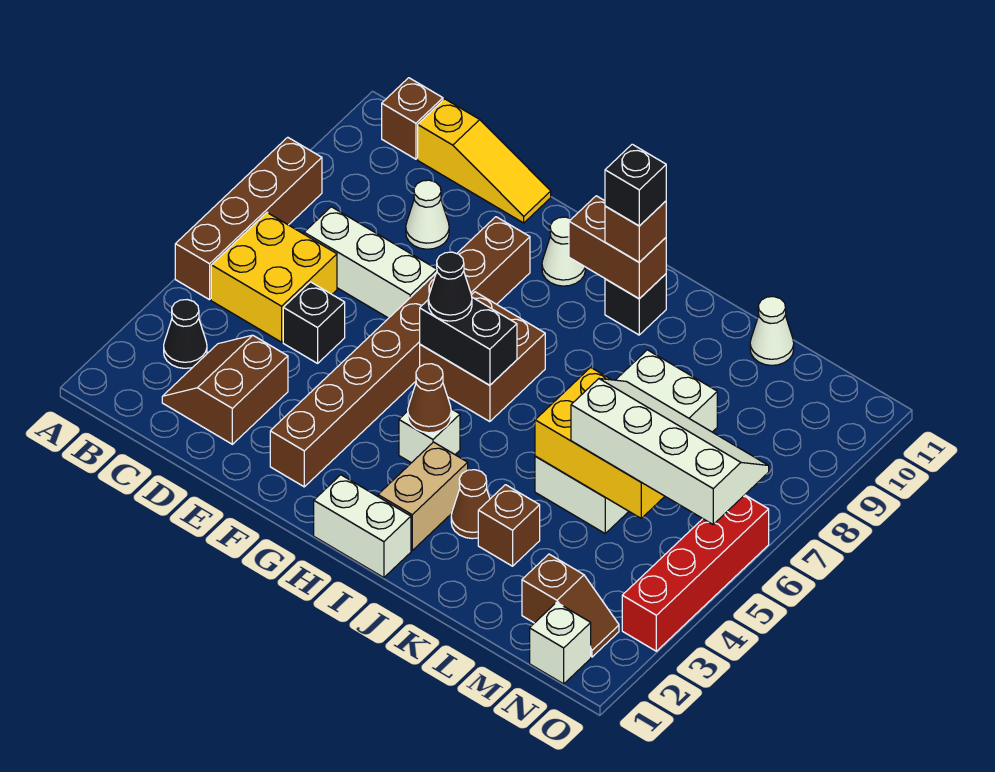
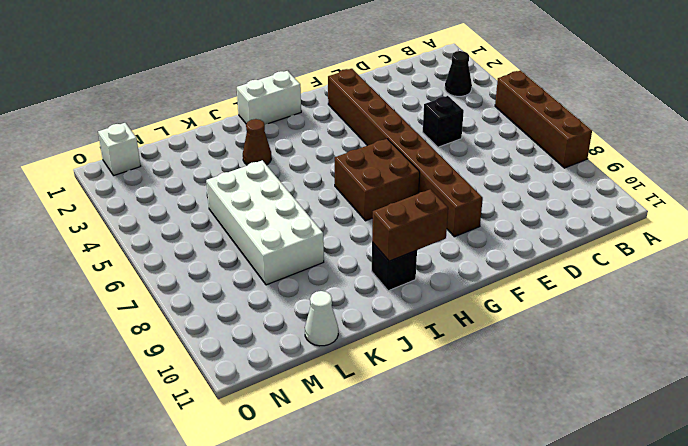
none -> yellow 2x2 brick [211,213,337,342]
none -> brown 1x1 brick [382,78,443,159]
none -> brown 2x2 slope [162,335,288,444]
none -> white 1x3 brick [304,207,437,318]

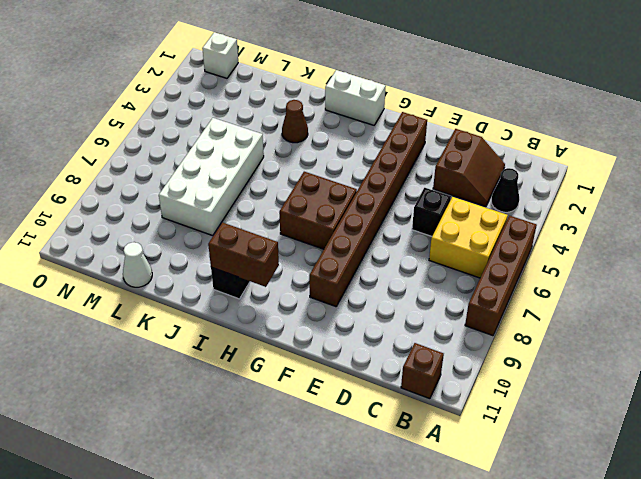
none -> white 1x3 brick [304,207,437,318]
none -> yellow 1x3 slope [418,99,551,223]
none -> white 1x1 cone [406,180,449,249]
none -> white 1x1 cone [542,217,586,286]

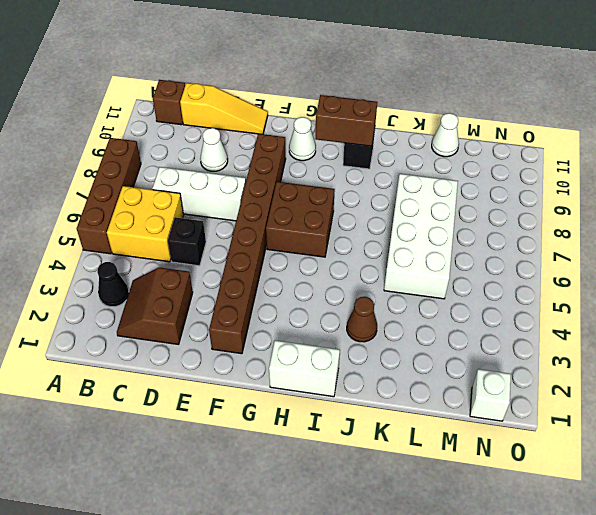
none -> white 1x1 brick [399,409,460,463]
none -> tan 1x2 brick [378,442,468,550]
none -> brown 1x1 brick [478,485,540,566]
none -> brown 1x2 slope [522,554,619,657]

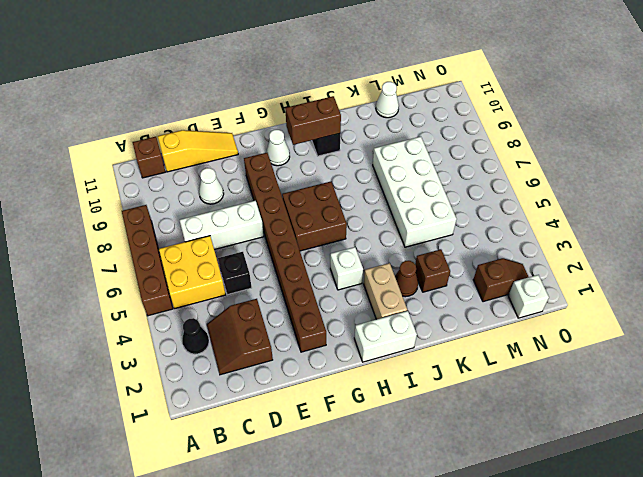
none -> red 1x4 brick [622,495,769,651]
none -> black 1x2 brick [420,297,517,385]
none -> brown 1x1 cone [408,364,451,433]
none -> yellow 2x3 brick [535,367,665,518]

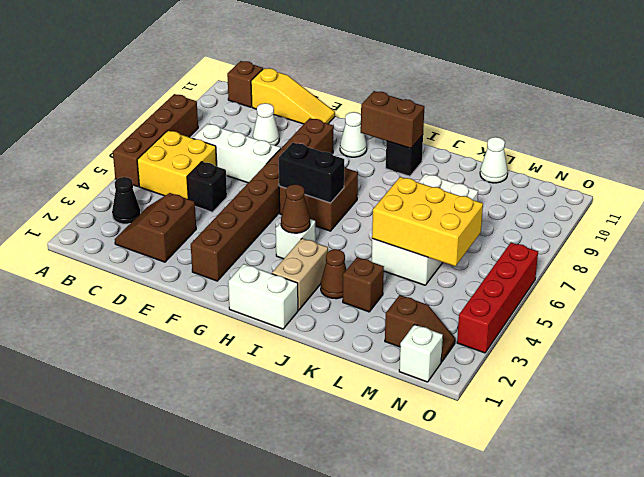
none -> black 1x1 cone [428,252,472,321]
none -> brown 1x1 brick [605,201,666,262]
none -> white 2x4 slope [571,379,769,524]
none -> black 1x1 brick [605,144,666,226]

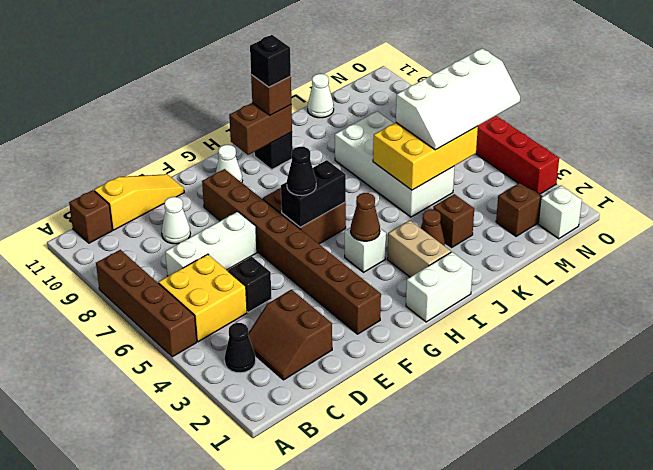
white 2x4 slope [396,48,520,150] -> white 2x4 slope turned to [571,379,769,524]

